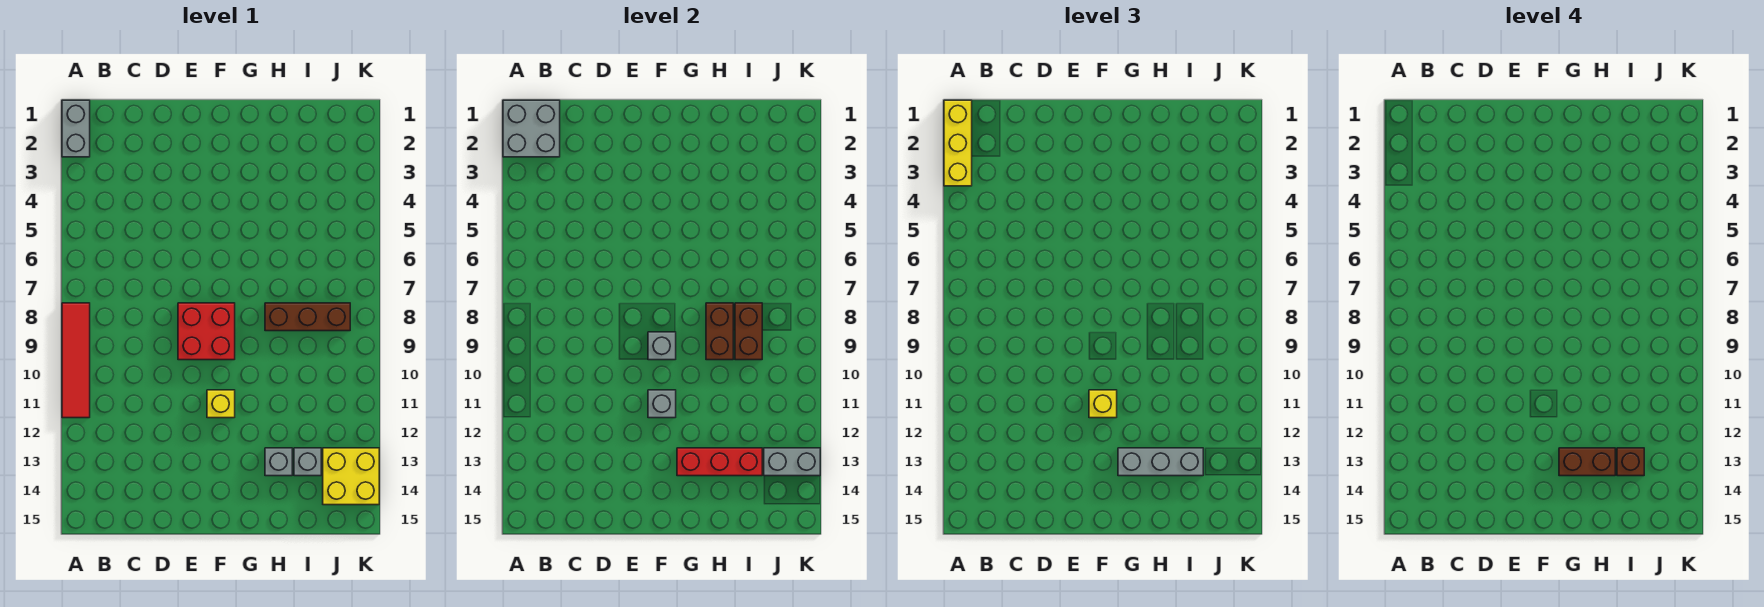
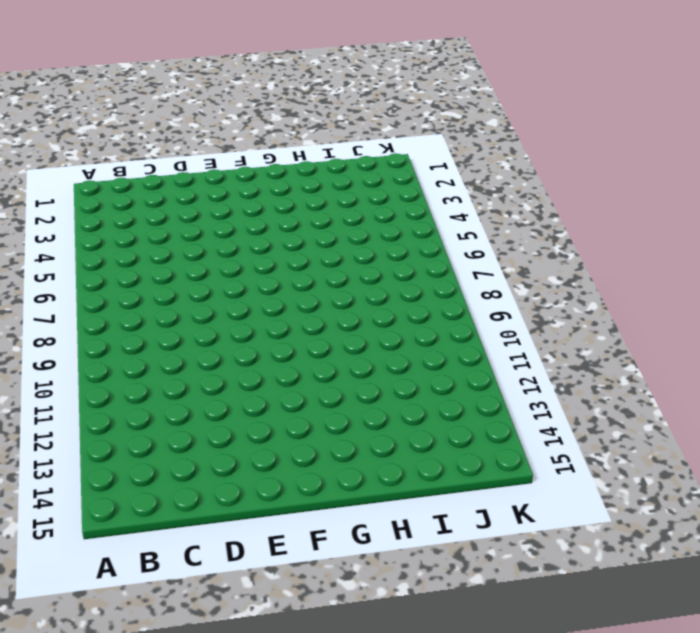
none -> grey 1x2 brick [62,100,90,157]
none -> red 1x4 tile [62,303,90,418]
none -> red 2x2 brick [178,303,235,360]

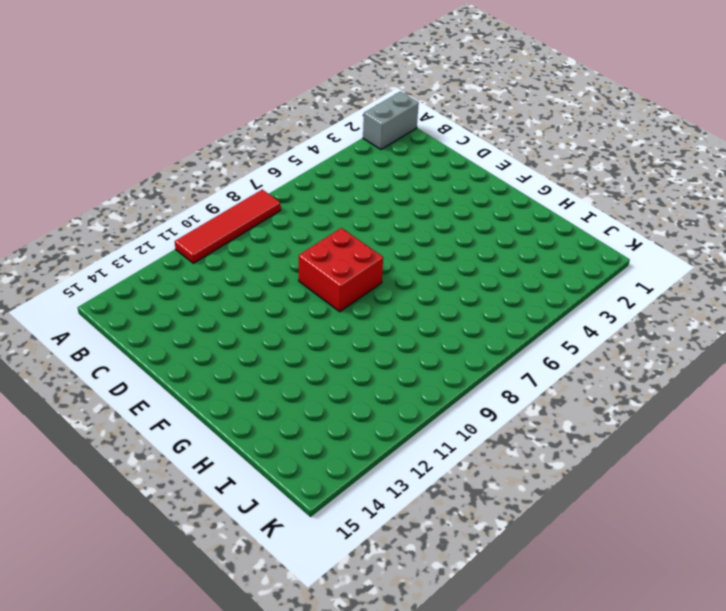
none -> yellow 1x1 brick [207,390,235,418]
none -> brown 1x3 brick [265,303,350,331]
none -> grey 1x1 brick [265,448,292,476]

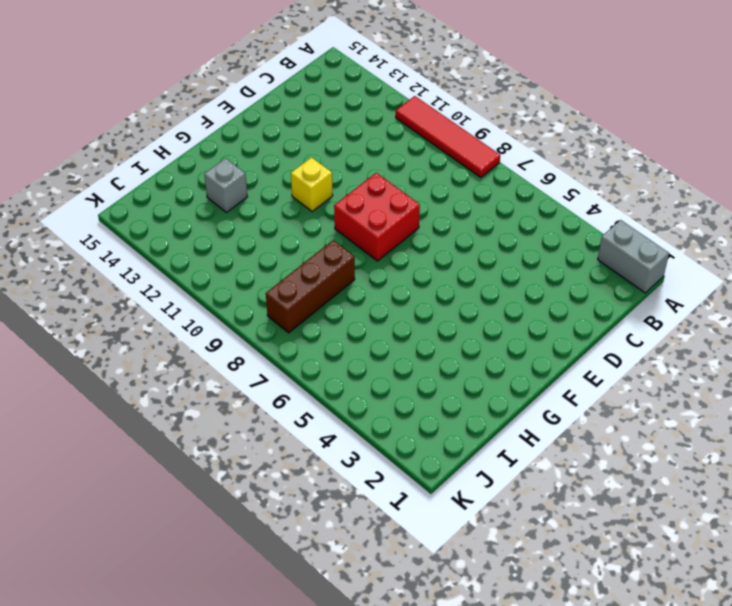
none -> grey 1x1 brick [294,448,321,476]
none -> yellow 2x2 brick [323,448,379,505]
none -> grey 2x2 brick [503,100,560,157]

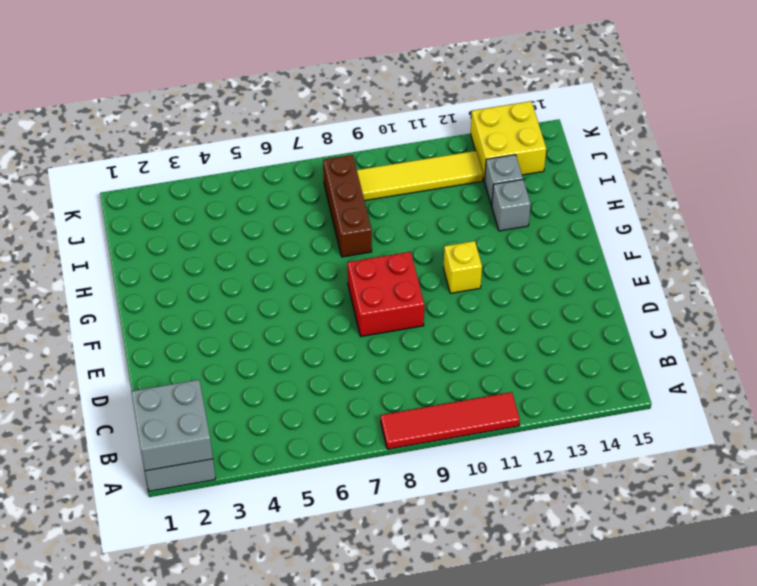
yellow 1x4 tile [357,151,483,201] -> none
none -> grey 1x1 brick [648,332,676,360]
none -> grey 1x1 brick [648,390,676,418]
none -> red 1x3 brick [677,448,762,476]

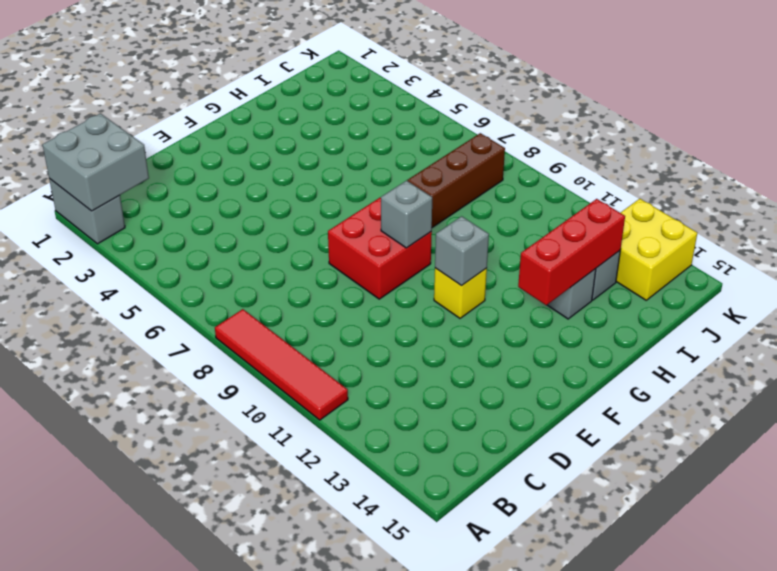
none -> brown 1x2 brick [706,303,733,360]
none -> brown 1x2 brick [735,303,762,360]
none -> grey 1x2 brick [764,448,820,476]

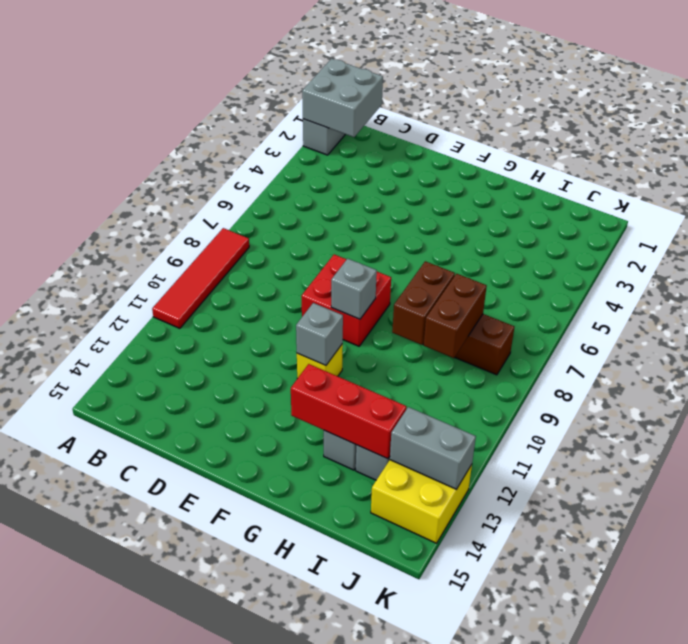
none -> yellow 1x3 brick [944,100,972,186]
none -> yellow 1x1 brick [1089,390,1117,418]
none -> grey 1x3 brick [1118,448,1203,476]

